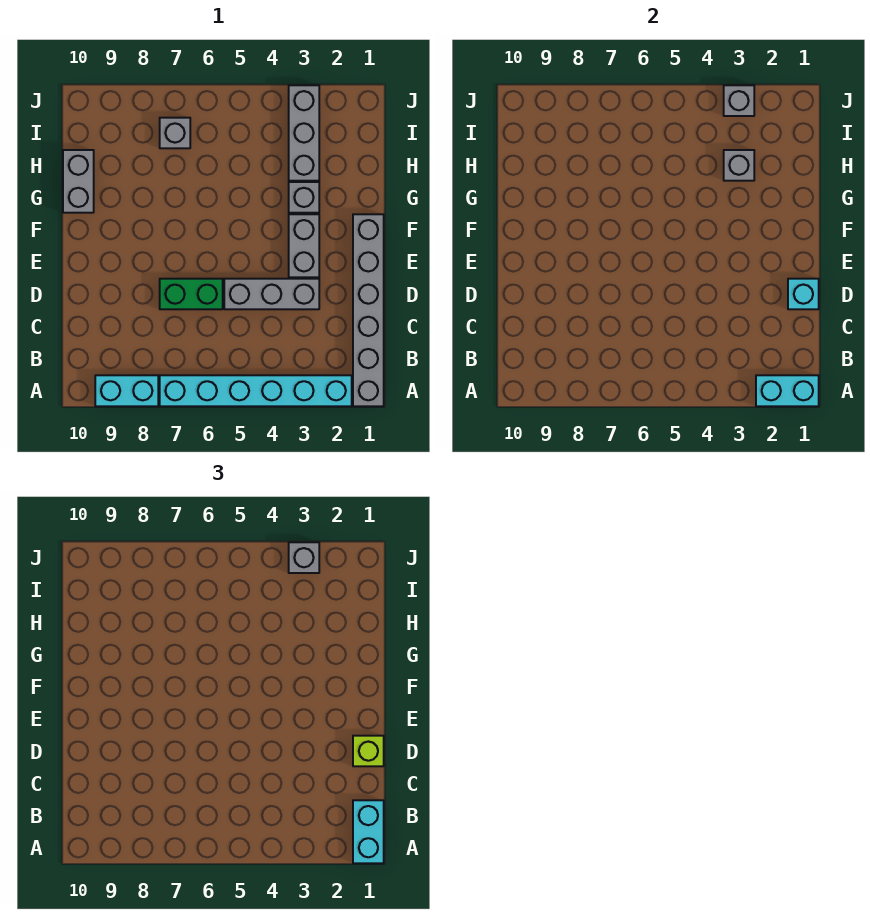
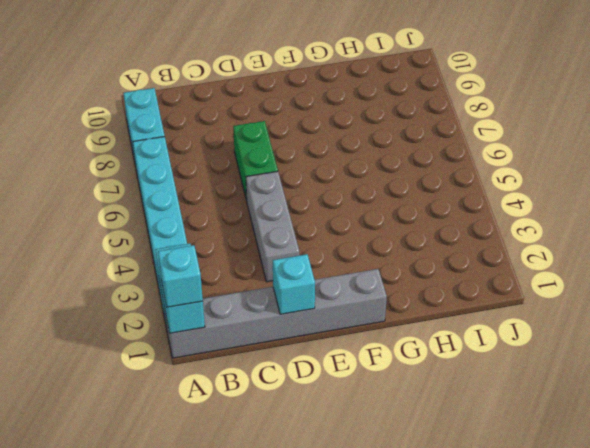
cyan 1x1 brick [158,245,203,307] -> cyan 1x2 brick [353,800,384,863]
none -> grey 1x2 brick [289,214,319,277]
none -> grey 1x1 brick [289,182,319,213]
none -> grey 1x2 brick [63,150,94,213]

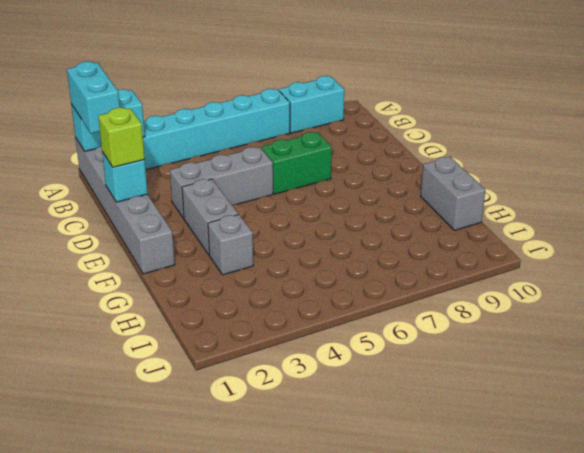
none -> grey 1x3 brick [289,85,319,181]
none -> grey 1x1 brick [160,118,190,148]
none -> grey 1x1 brick [724,150,754,181]

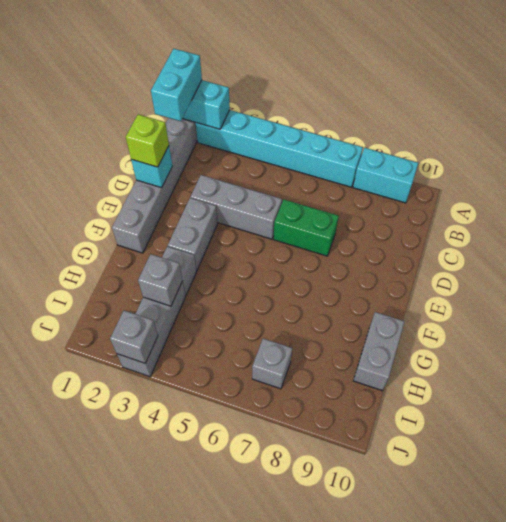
none -> grey 1x1 brick [289,542,319,573]

